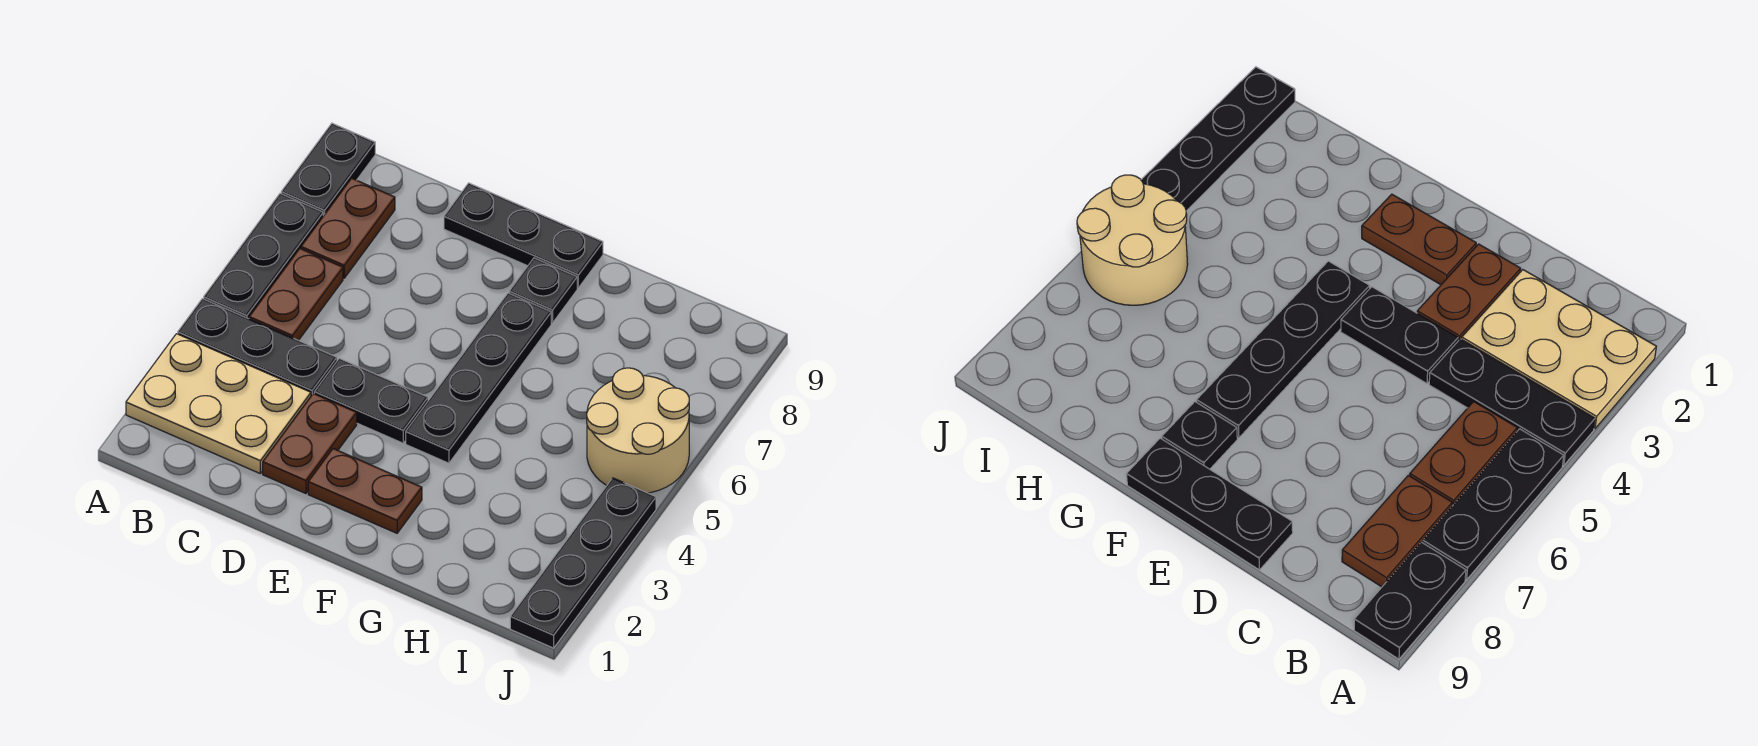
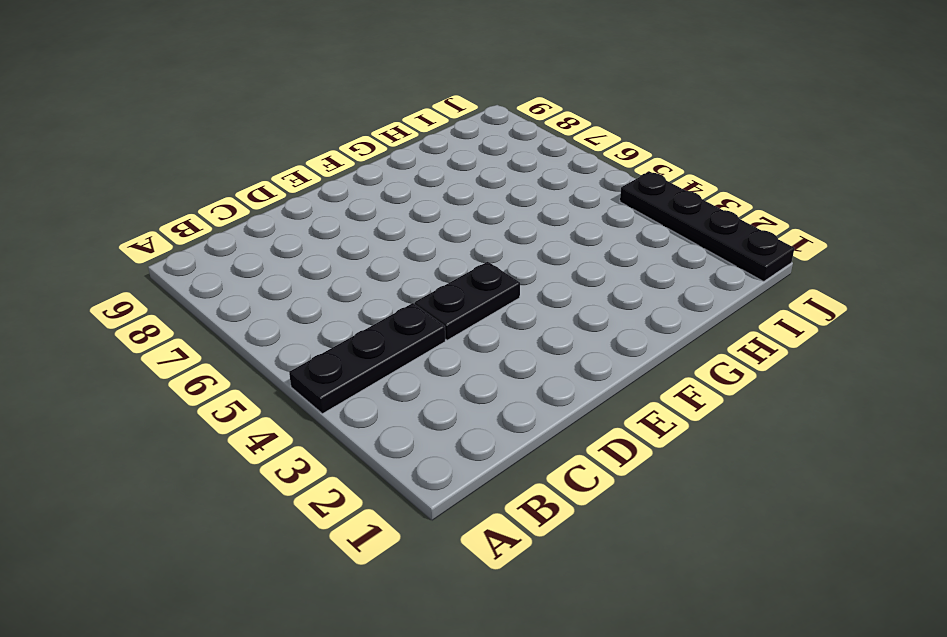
none -> tan 2x3 plate [126,334,311,473]
none -> black 1x3 plate [204,193,323,319]
none -> black 1x2 plate [281,123,375,216]

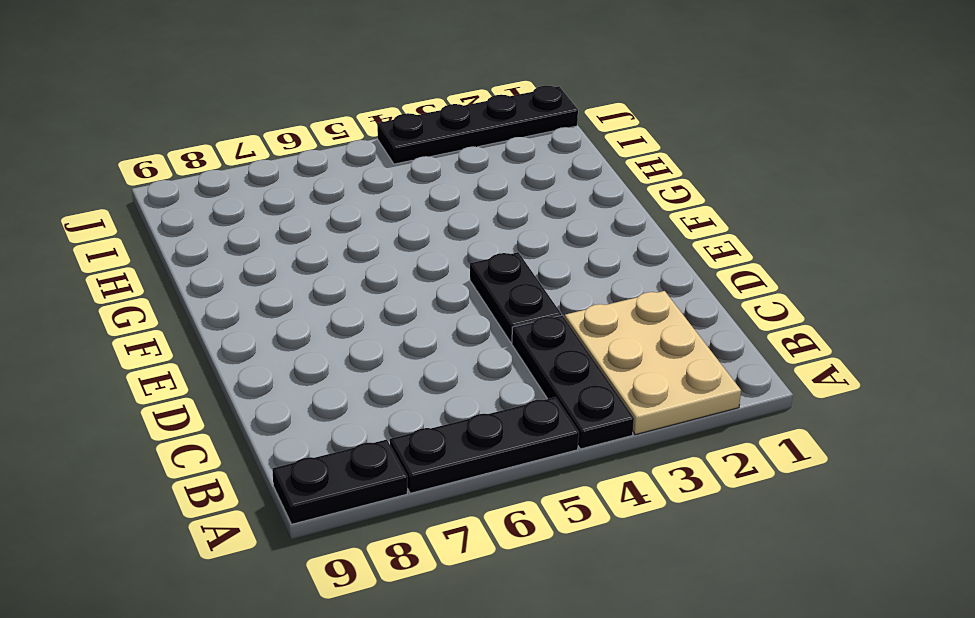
none -> brown 1x2 plate [249,249,343,340]
none -> brown 1x2 plate [301,178,395,278]
none -> brown 1x2 plate [263,393,357,494]

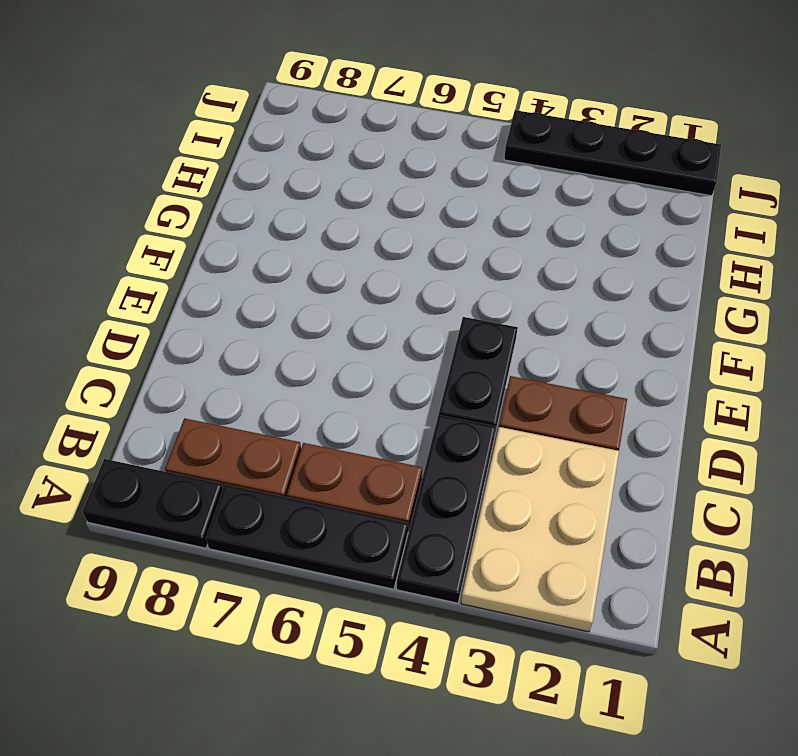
none -> black 1x3 plate [444,183,603,288]
none -> brown 1x2 plate [308,449,422,533]
none -> black 1x4 plate [406,293,551,463]

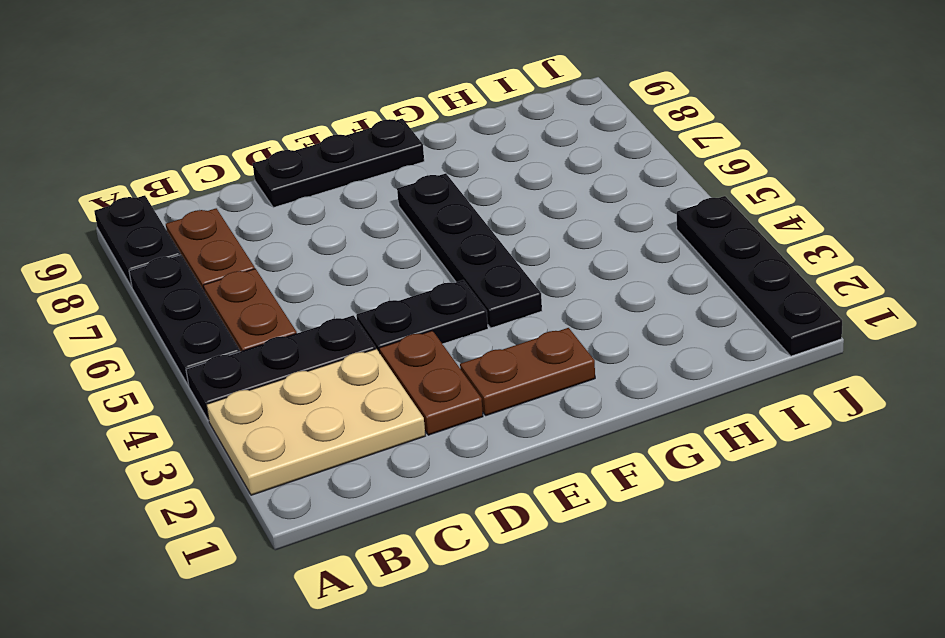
none -> black 1x1 plate [509,258,577,323]
none -> tan 2x2 round brick [587,368,689,493]

